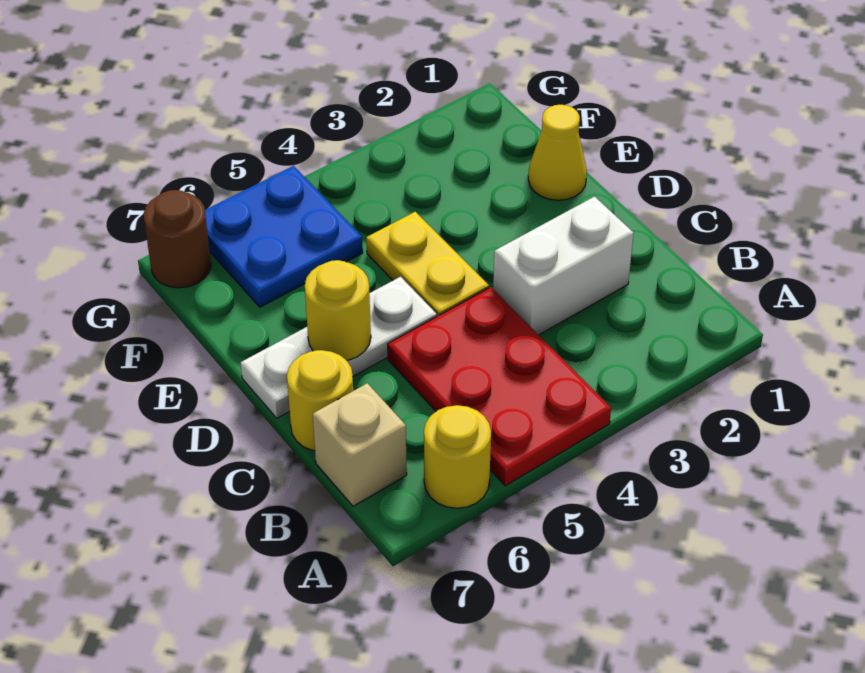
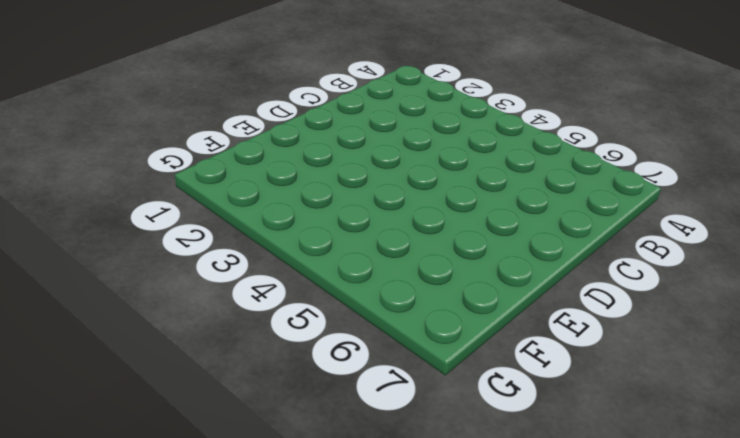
none -> red 2x3 plate [388,287,611,486]
none -> yellow 1x1 round brick [424,405,491,508]

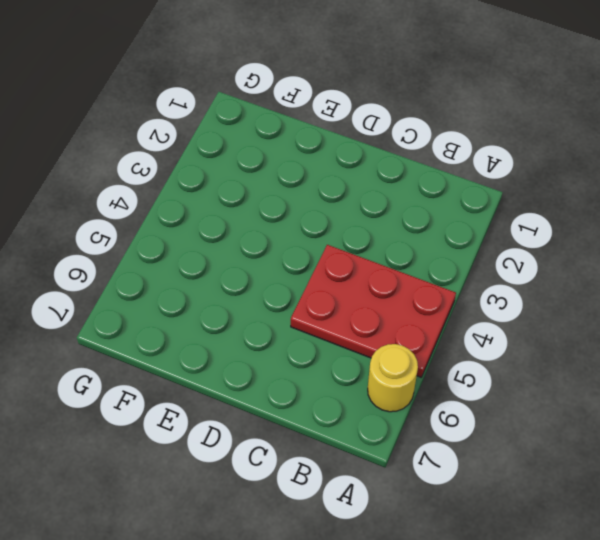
none -> tan 1x1 brick [313,383,407,506]
none -> white 1x2 brick [493,197,634,335]

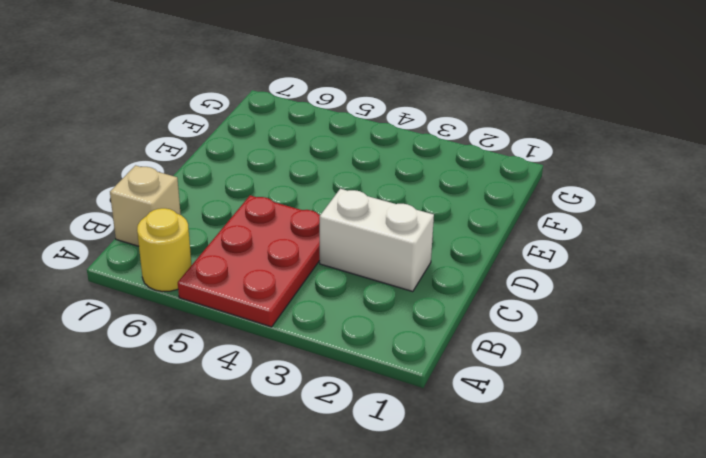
none -> yellow 1x1 round brick [287,350,353,451]
none -> yellow 1x2 plate [366,212,489,316]

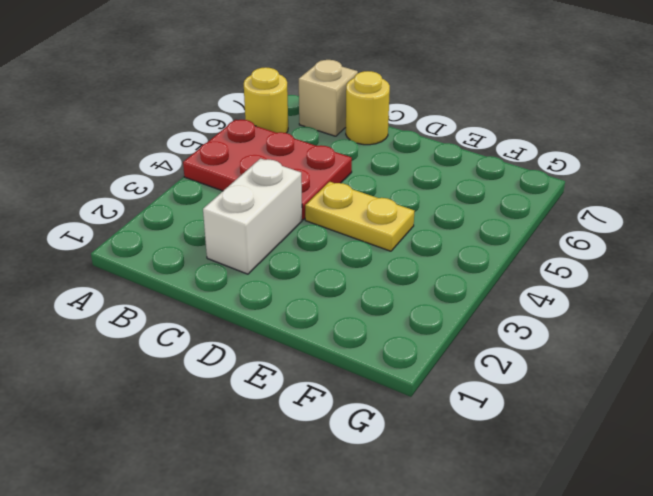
none -> white 1x3 plate [241,277,437,418]
none -> yellow 1x1 cone [528,105,587,200]

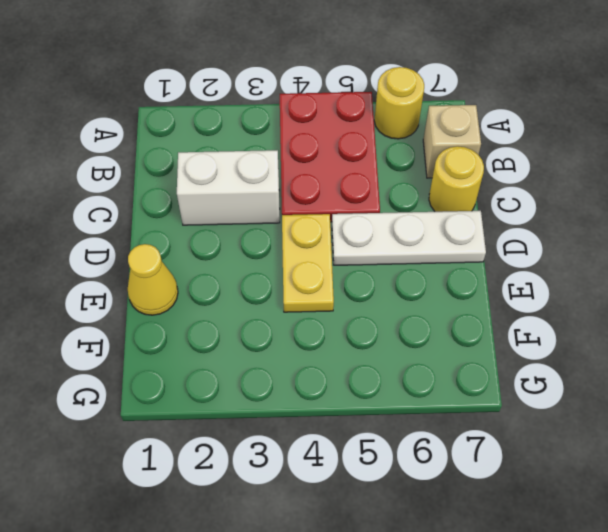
none -> blue 2x2 plate [205,166,363,307]
none -> brown 1x1 round brick [144,190,211,288]

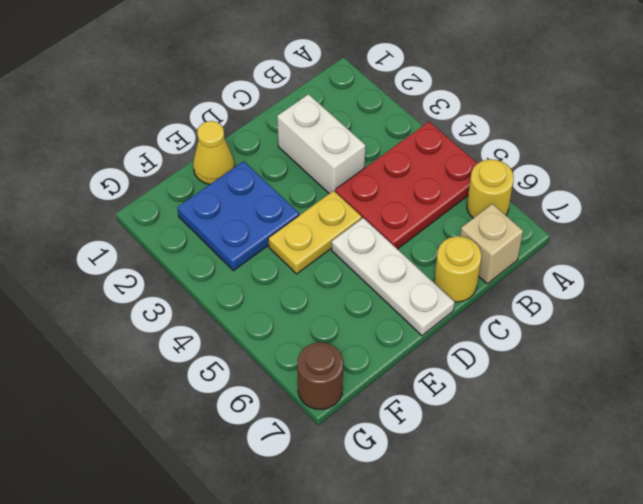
blue 2x2 plate [177,161,299,271] -> blue 2x2 plate moved to [205,166,363,307]
none -> yellow 1x1 round brick [305,260,371,360]

